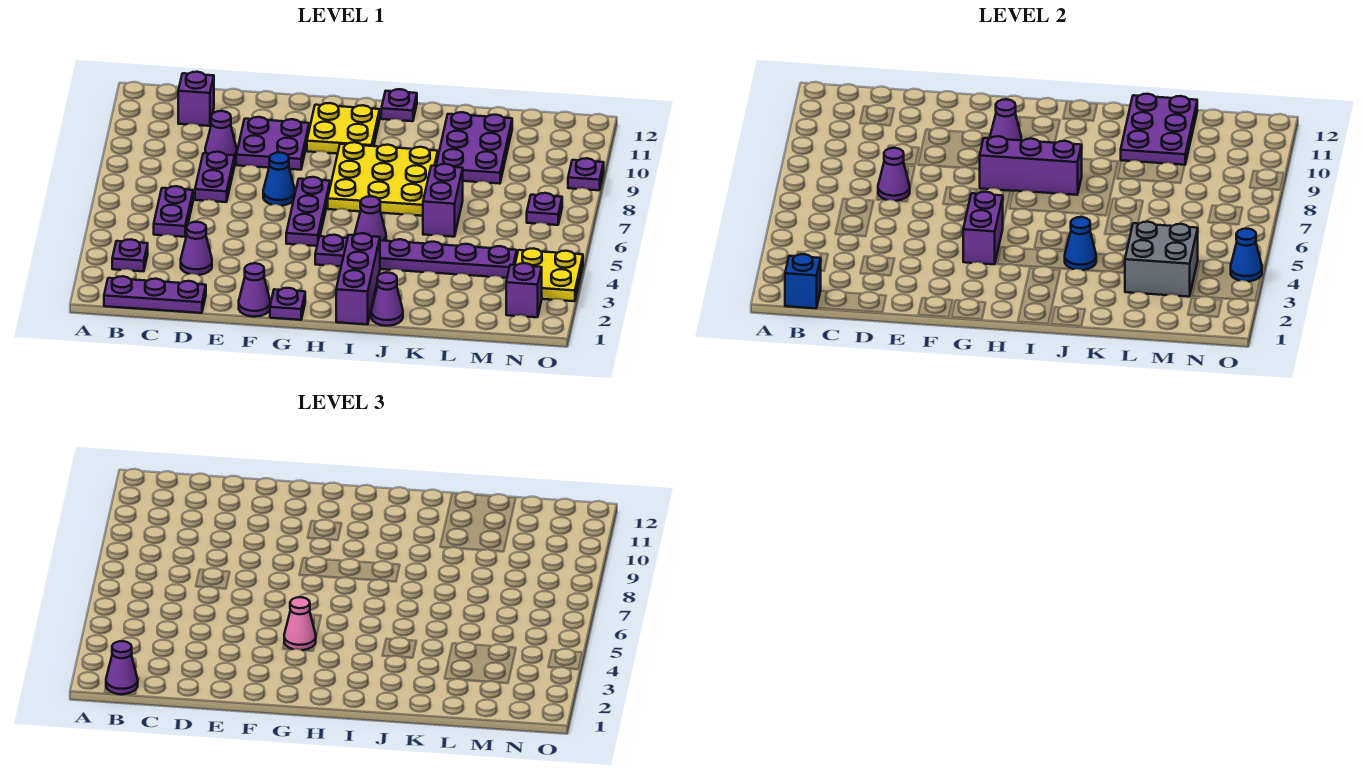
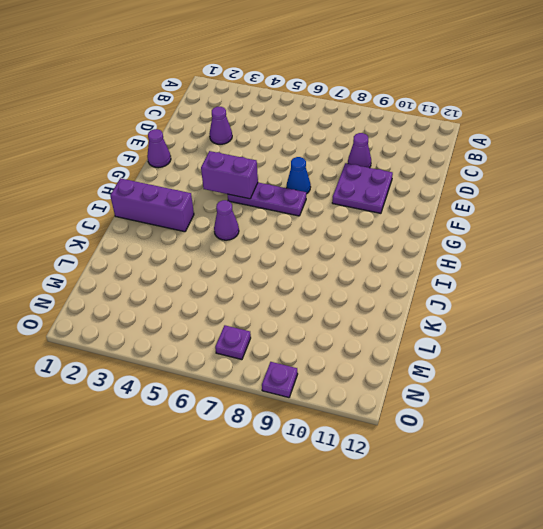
none -> purple 1x3 plate [104,276,206,313]
none -> purple 1x1 plate [112,239,148,271]
none -> purple 1x2 plate [154,186,193,237]
none -> purple 1x1 brick [178,72,214,126]

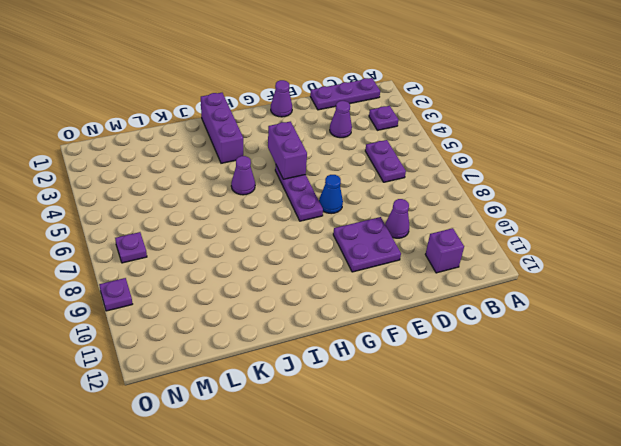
none -> purple 1x2 plate [195,152,235,202]
none -> purple 1x1 plate [270,288,305,320]
none -> yellow 2x2 plate [307,103,380,154]
none -> purple 1x6 plate [315,235,517,278]

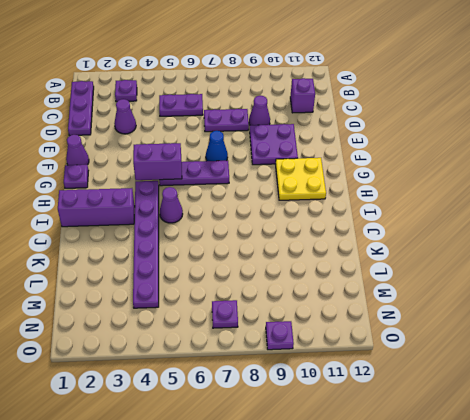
none -> yellow 3x3 plate [328,142,438,216]
none -> purple 1x1 plate [381,89,417,121]
none -> purple 1x1 cone [371,273,403,326]
none -> purple 1x2 brick [423,164,463,237]

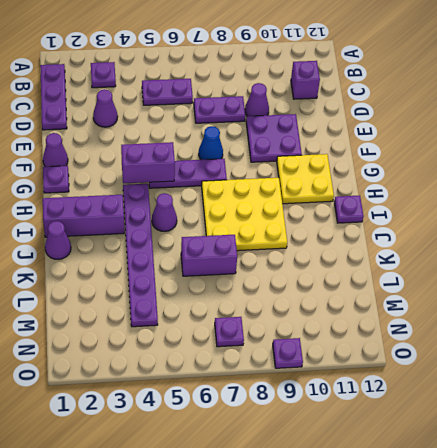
none -> purple 2x3 plate [436,112,512,184]
none -> purple 1x1 brick [506,263,542,317]
none -> yellow 2x2 plate [515,248,583,301]
none -> blue 1x1 brick [785,254,821,308]

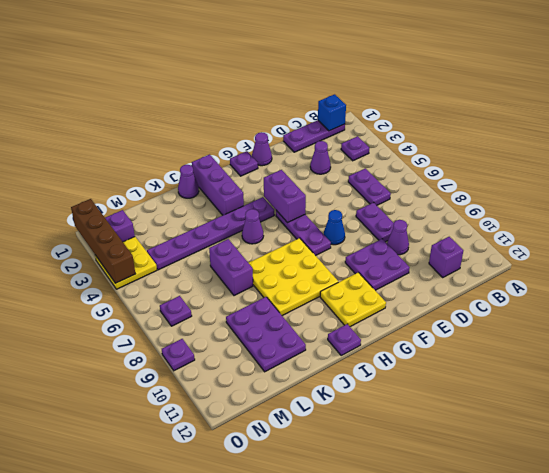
brown 1x4 brick [71,199,135,283] -> blue 1x1 cone [1231,229,1262,281]
none -> purple 1x1 cone [878,148,910,201]
none -> purple 1x3 brick [980,136,1082,195]
none -> purple 1x1 cone [990,99,1021,140]
none -> blue 1x1 cone [1065,217,1096,270]

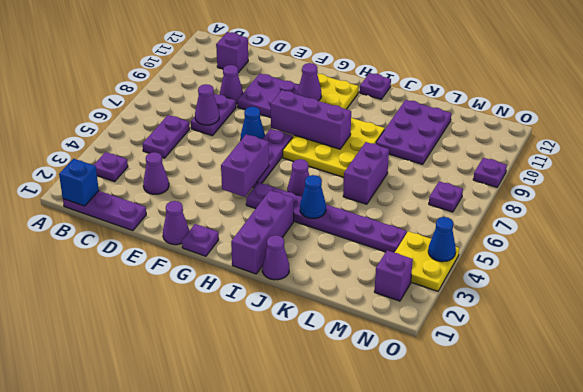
none -> purple 2x3 plate [1121,94,1197,165]
none -> grey 2x2 brick [1125,222,1198,297]
none -> purple 1x1 cone [106,641,138,694]
none -> pink 1x1 cone [284,597,316,650]

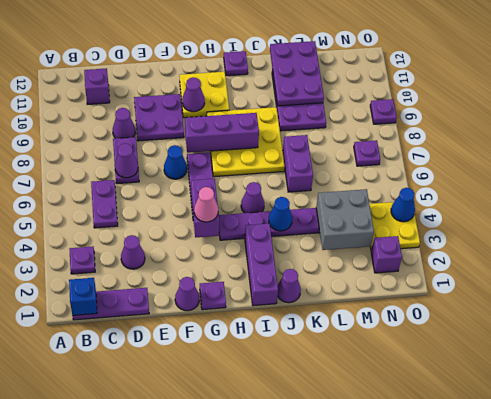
none -> purple 1x1 cone [106,641,138,694]

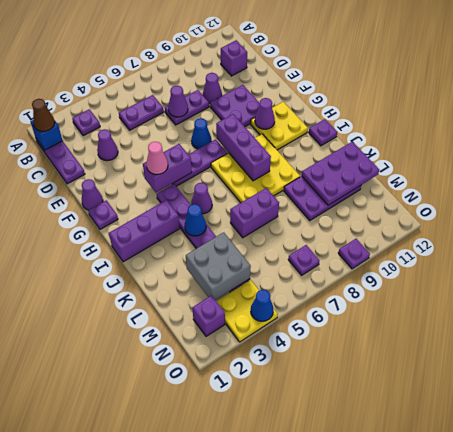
brown 1x1 cone [32,99,55,131] -> purple 1x1 cone [106,641,138,694]
none -> purple 1x1 cone [371,273,403,326]

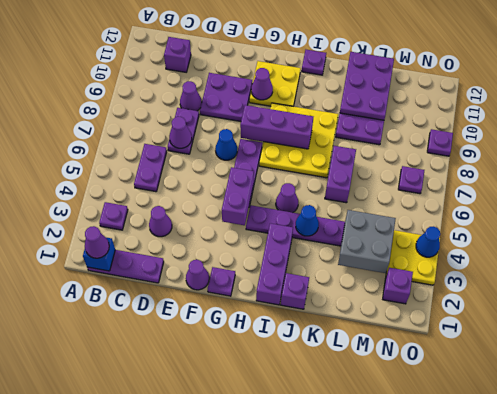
purple 1x1 brick [281,273,309,309] -> purple 1x1 cone [371,273,403,326]
none -> pink 1x1 cone [284,597,316,650]

